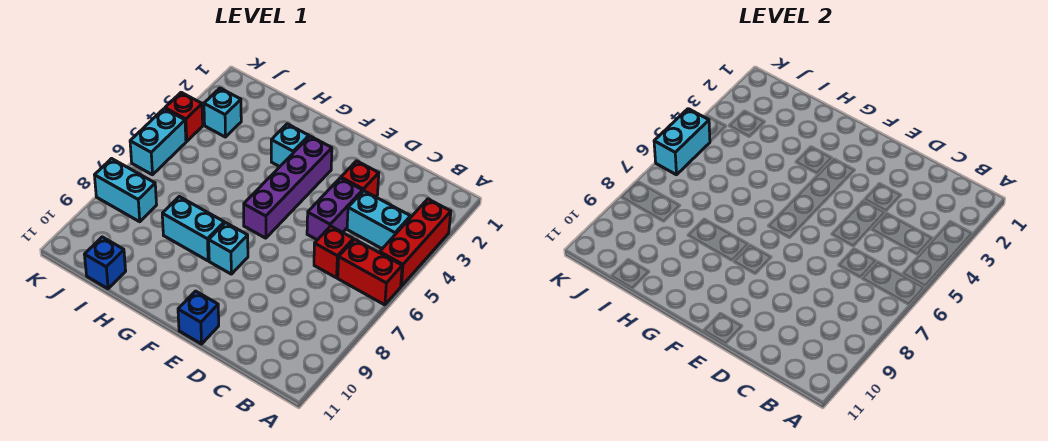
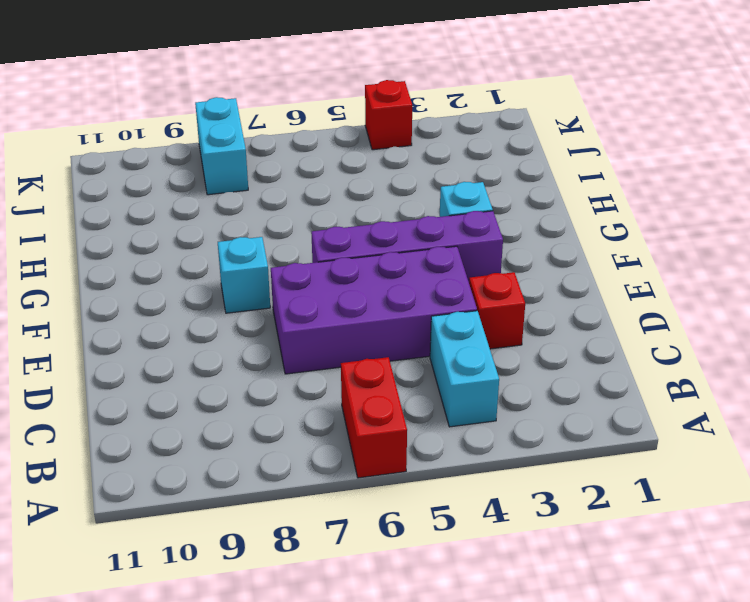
purple 2x4 brick [271,246,477,374] -> purple 1x2 brick [307,178,363,240]
none -> red 1x3 brick [380,199,451,286]
none -> red 1x1 brick [314,226,353,278]
none -> blue 1x1 brick [178,291,219,344]

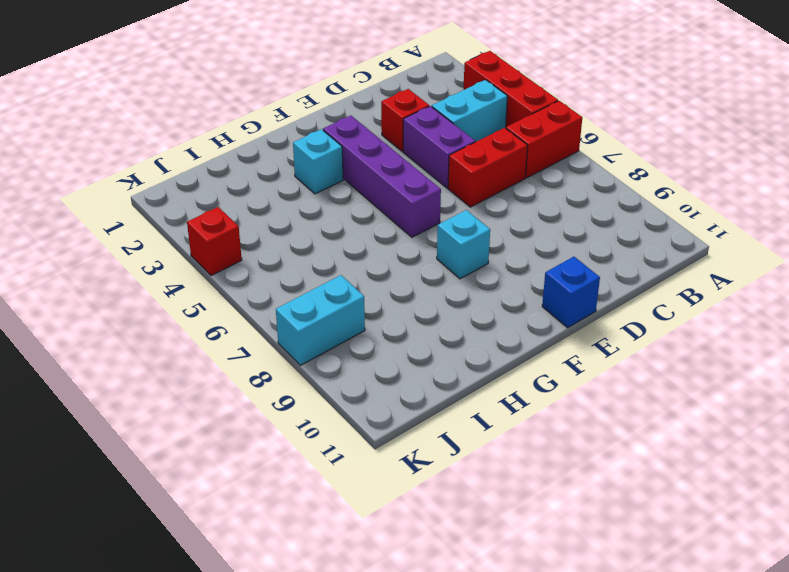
red 1x2 brick [448,128,528,207] -> red 1x1 brick [314,226,353,278]
none -> cyan 1x2 brick [162,197,224,261]
none -> blue 1x1 brick [84,237,126,289]
none -> cyan 1x1 brick [204,88,241,137]

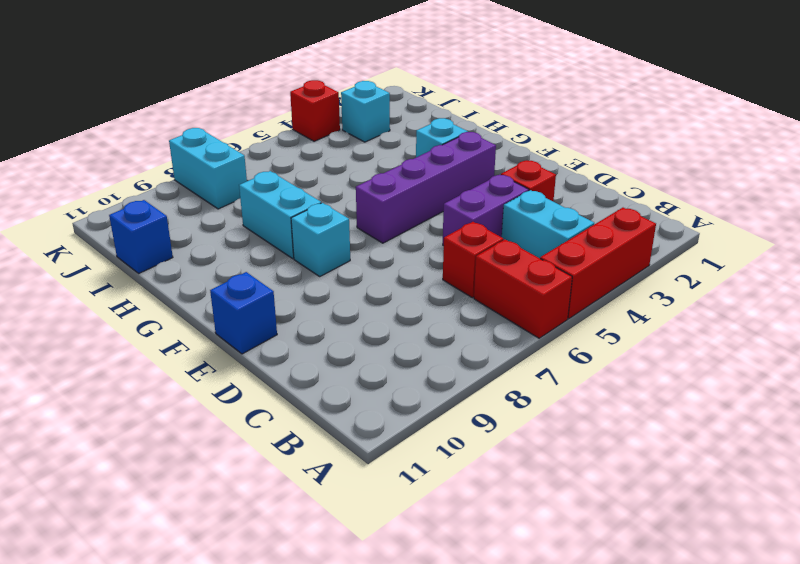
none -> cyan 1x2 brick [130,109,186,175]
none -> cyan 1x2 brick [654,109,710,175]

